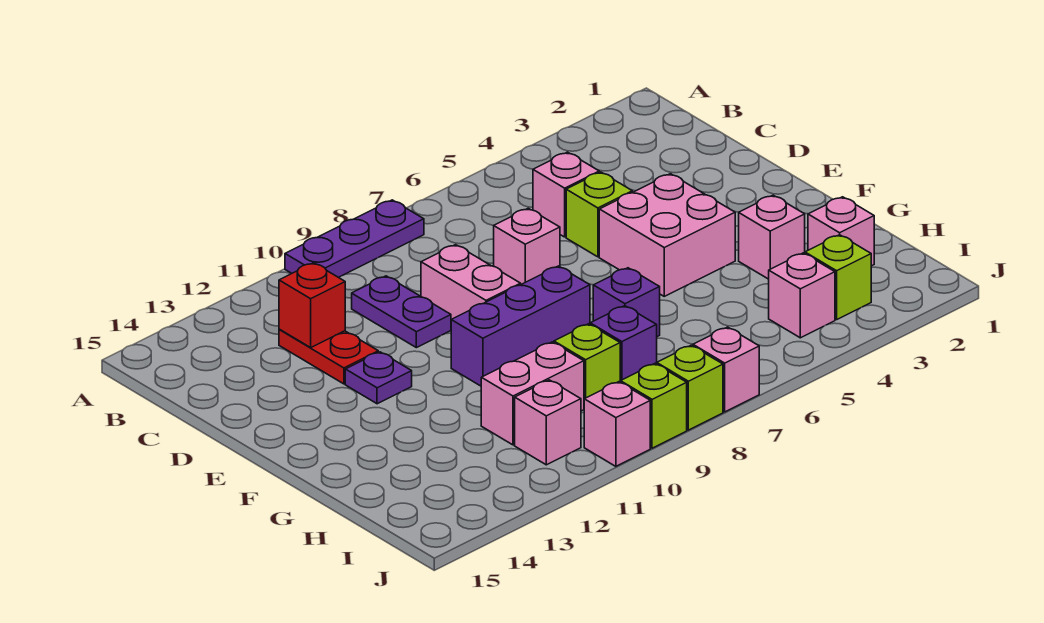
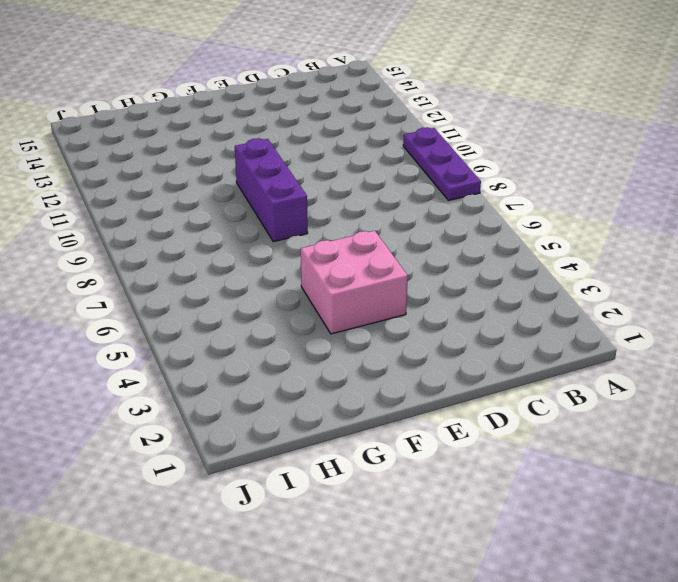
none -> pink 1x1 brick [533,152,599,237]
none -> purple 1x2 plate [352,276,451,348]
none -> red 1x2 plate [279,329,378,384]

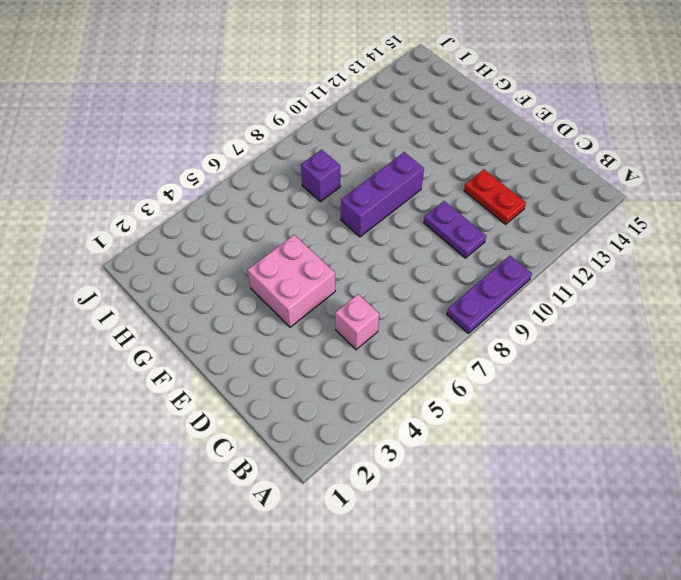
none -> lime 1x1 brick [566,172,632,257]
none -> pink 1x1 brick [494,208,560,284]
none -> pink 1x2 brick [421,245,521,320]

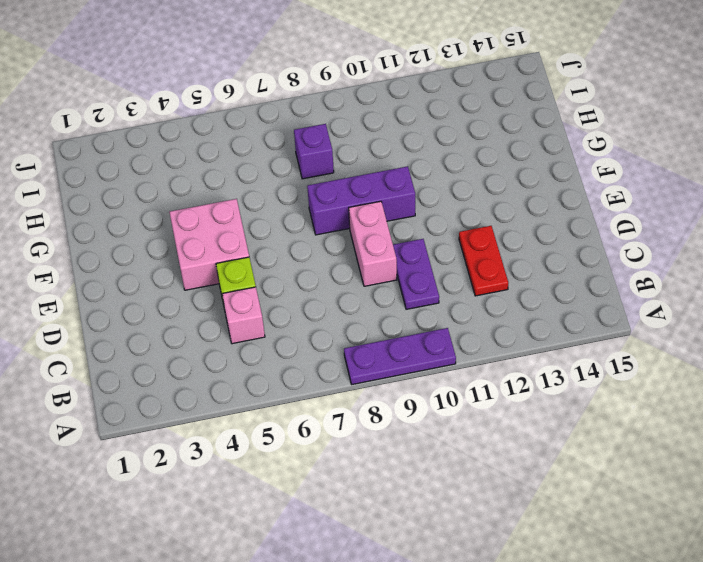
none -> pink 1x1 brick [494,208,560,284]
none -> purple 1x1 plate [345,352,412,404]
none -> pink 1x1 brick [739,195,805,279]

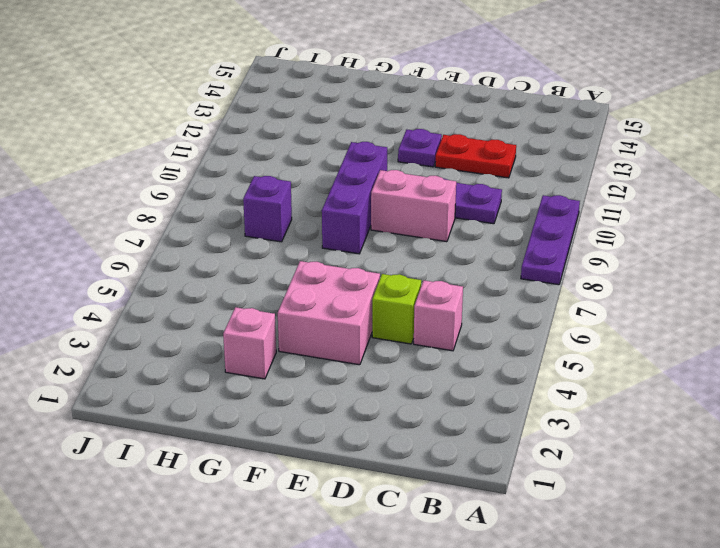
none -> pink 1x1 brick [494,208,560,284]
none -> purple 1x1 brick [593,268,660,337]
none -> pink 1x1 brick [808,197,874,266]

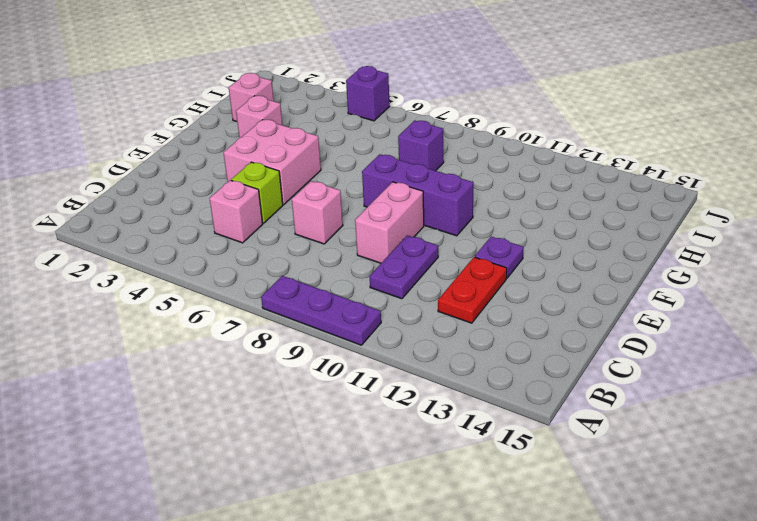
purple 1x1 brick [346,66,390,121] -> purple 1x1 brick moved to [593,268,660,337]
none -> lime 1x1 brick [554,324,620,399]
none -> pink 1x2 brick [481,342,584,445]
none -> lime 1x1 brick [805,235,871,320]

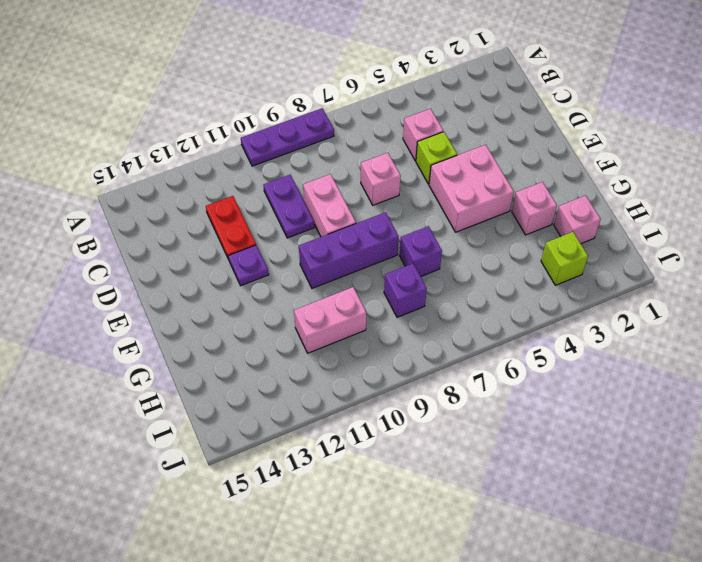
none -> lime 1x1 brick [554,324,620,399]
none -> pink 1x1 brick [769,253,835,338]
none -> pink 1x1 brick [515,380,581,465]

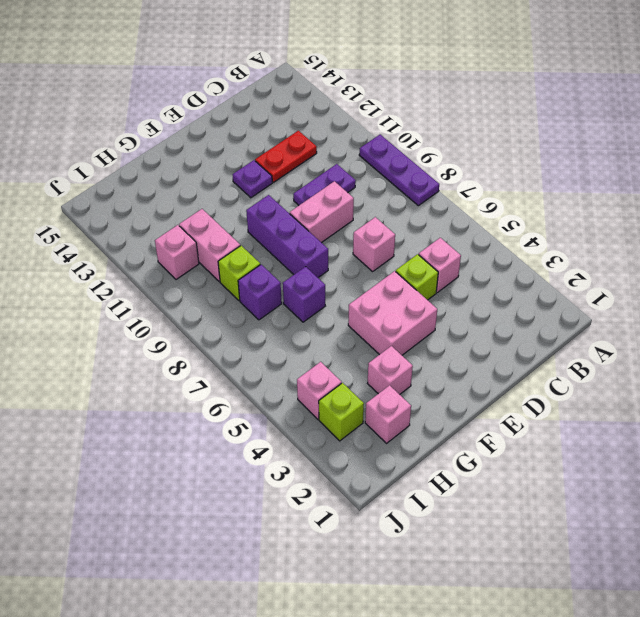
none -> pink 1x1 brick [693,327,759,412]
none -> lime 1x1 brick [657,345,723,430]
none -> lime 1x1 brick [621,364,687,448]

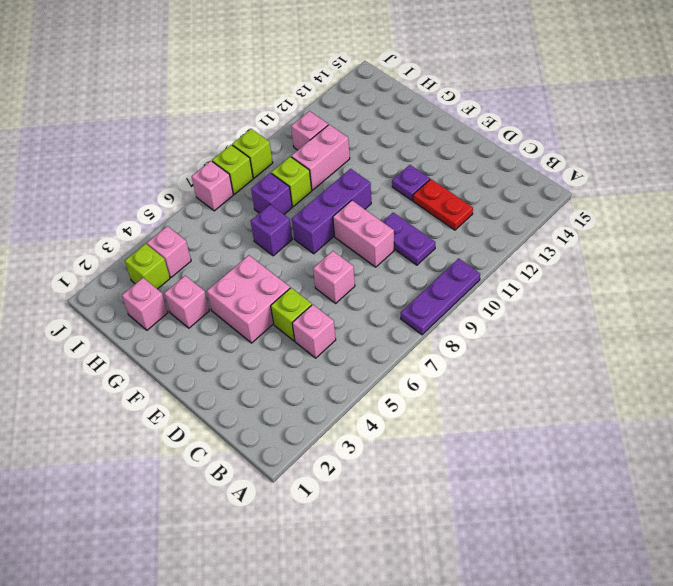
none -> pink 1x1 brick [584,382,650,466]
none -> red 1x1 brick [279,263,345,347]

